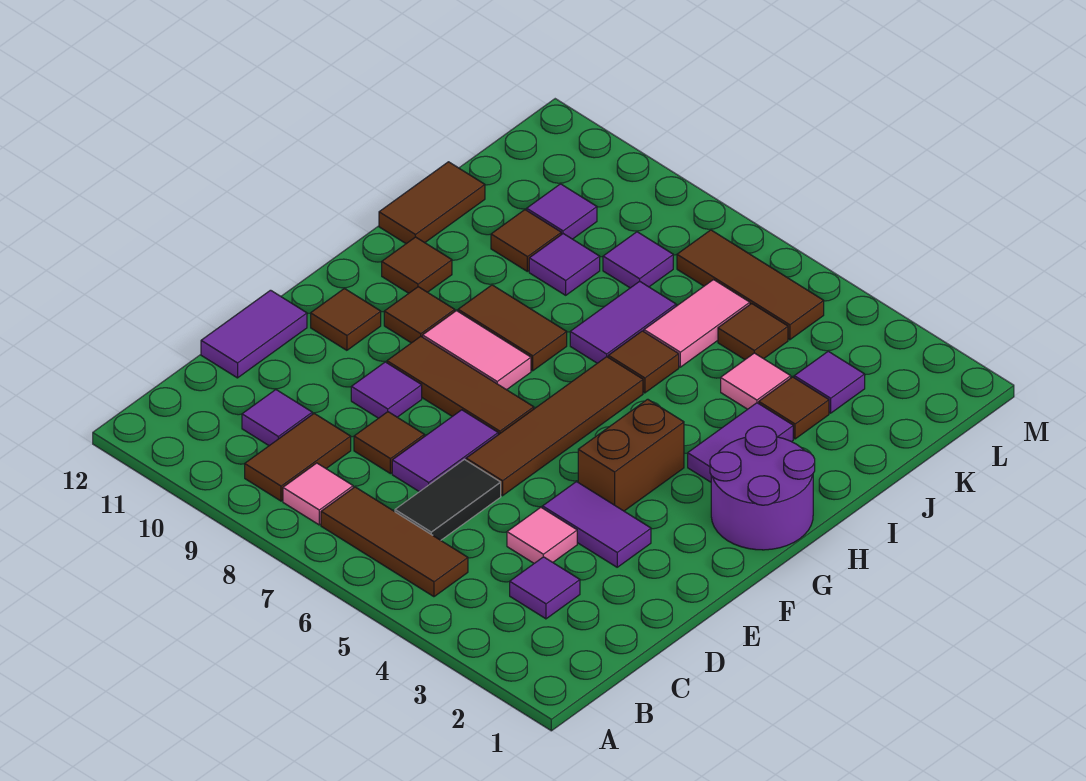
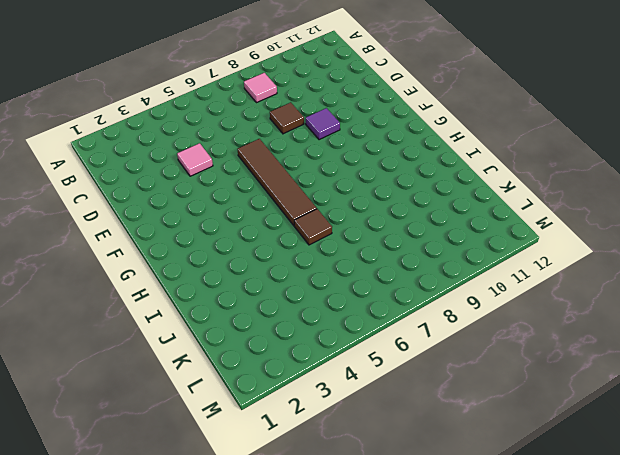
none -> brown 1x3 tile [321,487,468,597]
none -> brown 1x2 tile [245,414,351,501]
none -> purple 1x1 tile [510,557,580,619]
none -> black 1x2 tile [395,460,501,540]

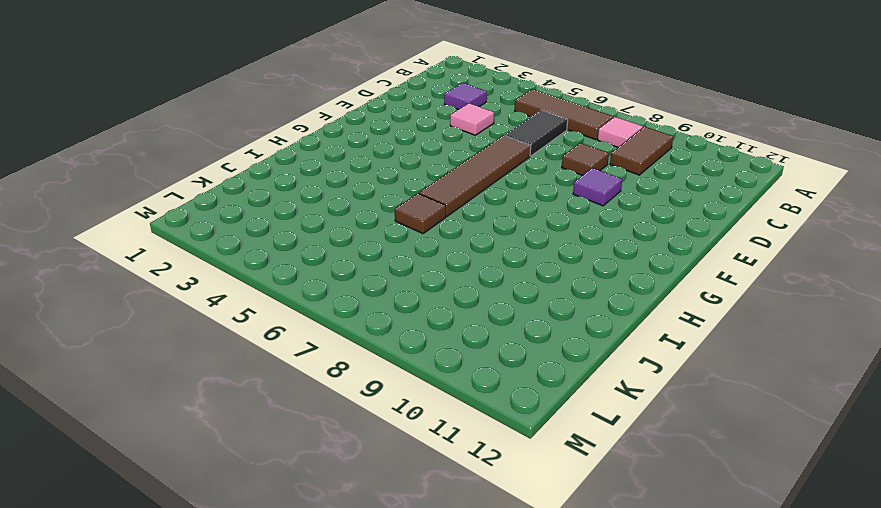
none -> purple 1x1 tile [242,390,312,446]
none -> purple 1x2 tile [392,410,498,492]
none -> purple 1x2 tile [201,290,307,378]
none -> purple 1x2 tile [543,482,651,567]

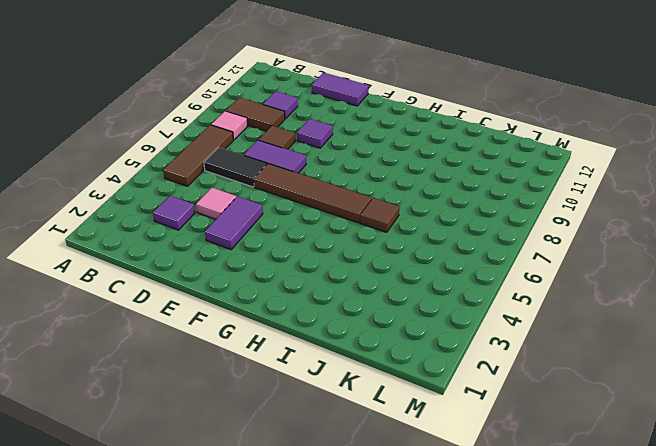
none -> brown 1x2 brick [578,399,684,511]
none -> brown 1x3 tile [387,336,534,435]
none -> brown 1x1 tile [311,289,381,350]
none -> purple 2x2 round brick [710,426,815,550]

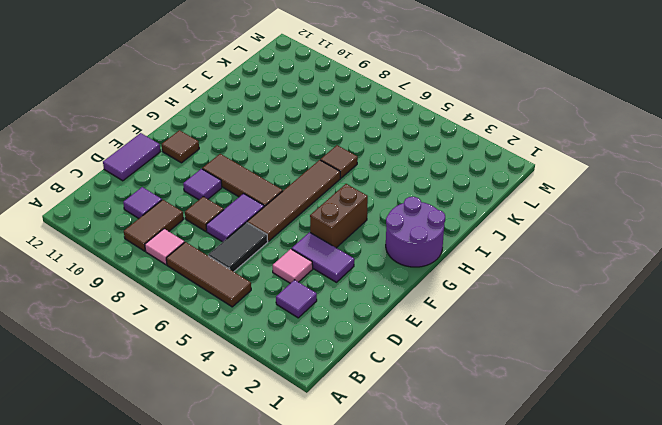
none -> pink 1x2 tile [423,311,531,390]
none -> brown 1x1 tile [384,287,455,343]
none -> purple 1x2 tile [688,403,793,482]
none -> brown 1x2 tile [458,285,567,371]

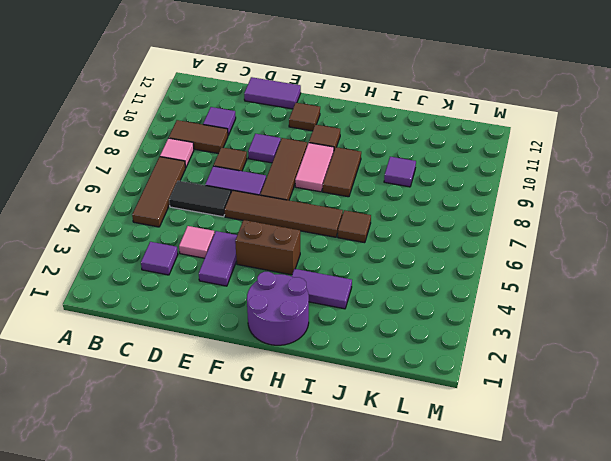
none -> brown 1x1 tile [382,237,452,293]
none -> purple 1x2 tile [570,281,676,363]
none -> brown 1x2 tile [379,162,485,244]
none -> brown 1x1 tile [759,377,829,439]

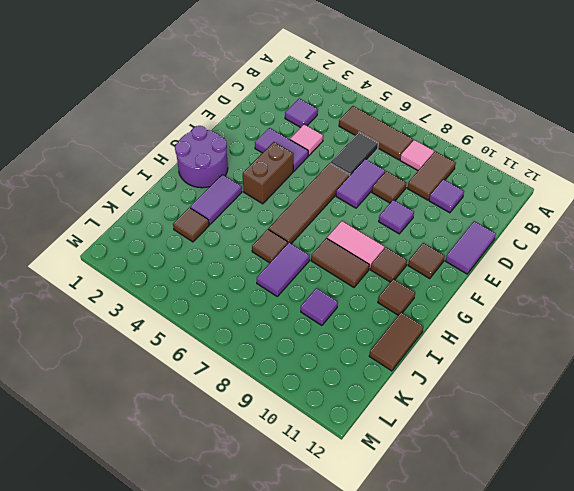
none -> brown 1x3 tile [387,336,534,435]
none -> pink 1x1 tile [721,353,791,409]
none -> pink 1x2 tile [644,280,750,367]
none -> brown 1x1 tile [491,210,561,271]

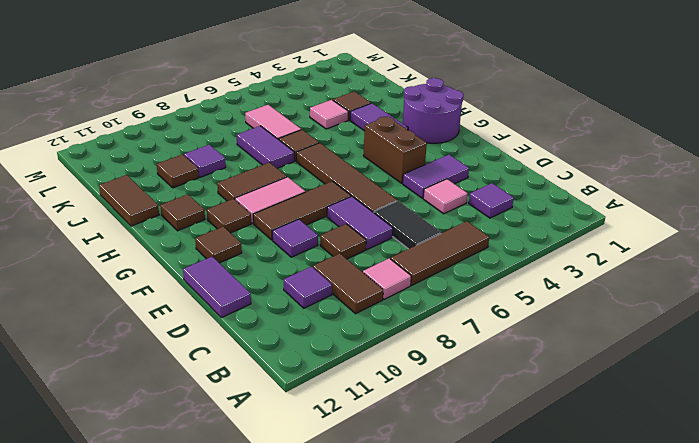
none -> purple 1x1 tile [794,351,865,413]
none -> brown 1x1 tile [718,304,788,359]
none -> purple 1x1 tile [603,232,673,288]
none -> purple 1x1 tile [527,184,597,239]

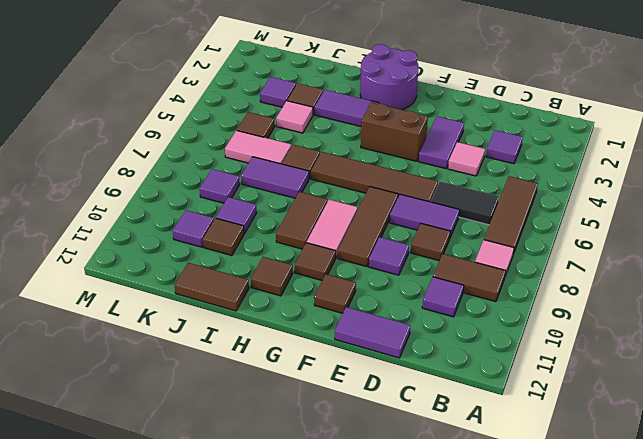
none -> brown 1x3 tile [677,230,824,340]

